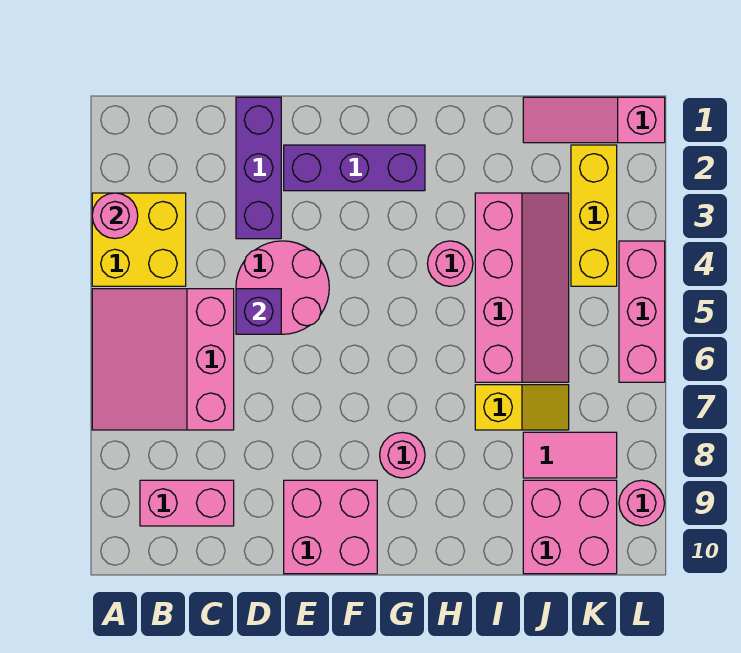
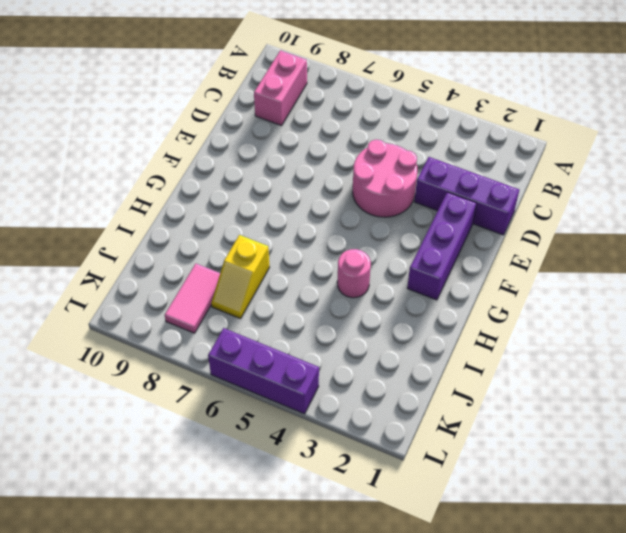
purple 1x3 brick [208,328,319,414] -> pink 1x3 brick [619,241,665,382]
none -> yellow 2x2 brick [92,193,186,286]
none -> pink 3x3 slope [92,289,234,430]
none -> pink 2x2 brick [284,480,377,574]

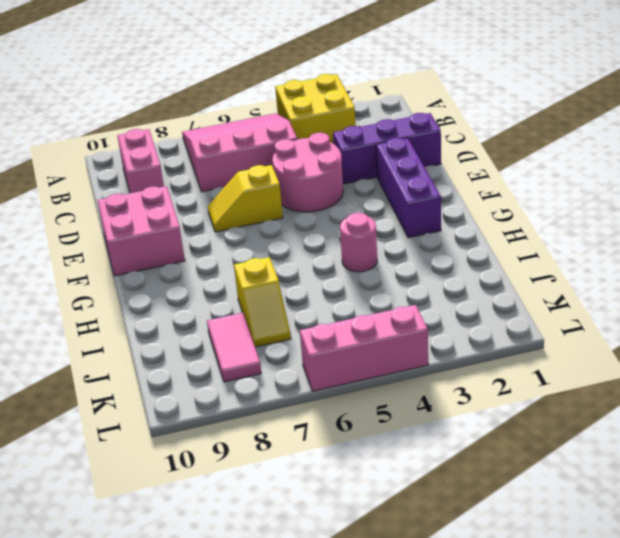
yellow 1x2 slope [208,165,283,232] -> none
none -> pink 1x1 round brick [380,432,425,478]
none -> pink 2x4 slope [475,193,569,382]
none -> pink 1x3 slope [523,97,665,143]

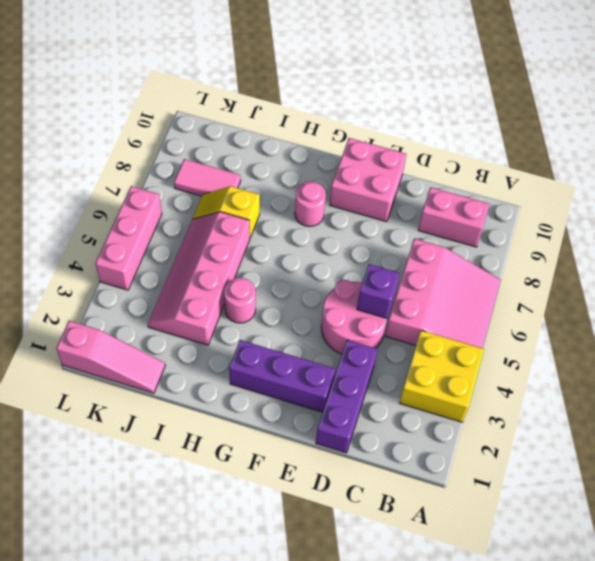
none -> pink 2x2 brick [523,480,617,574]
none -> yellow 1x3 brick [571,145,617,286]
none -> pink 1x1 round brick [619,480,664,526]

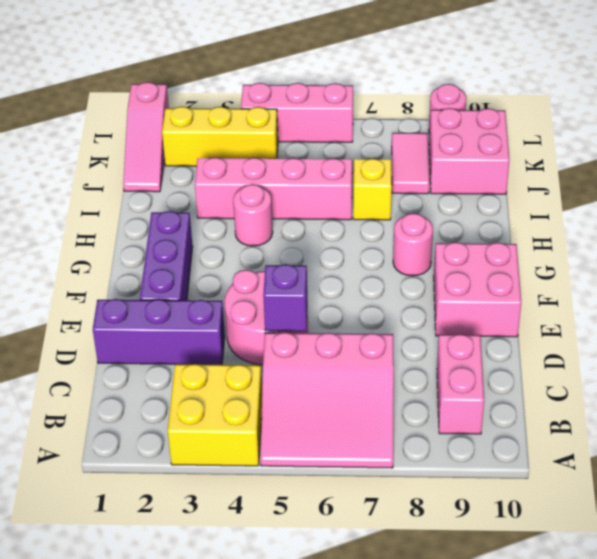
none -> pink 1x1 round brick [92,193,138,239]

